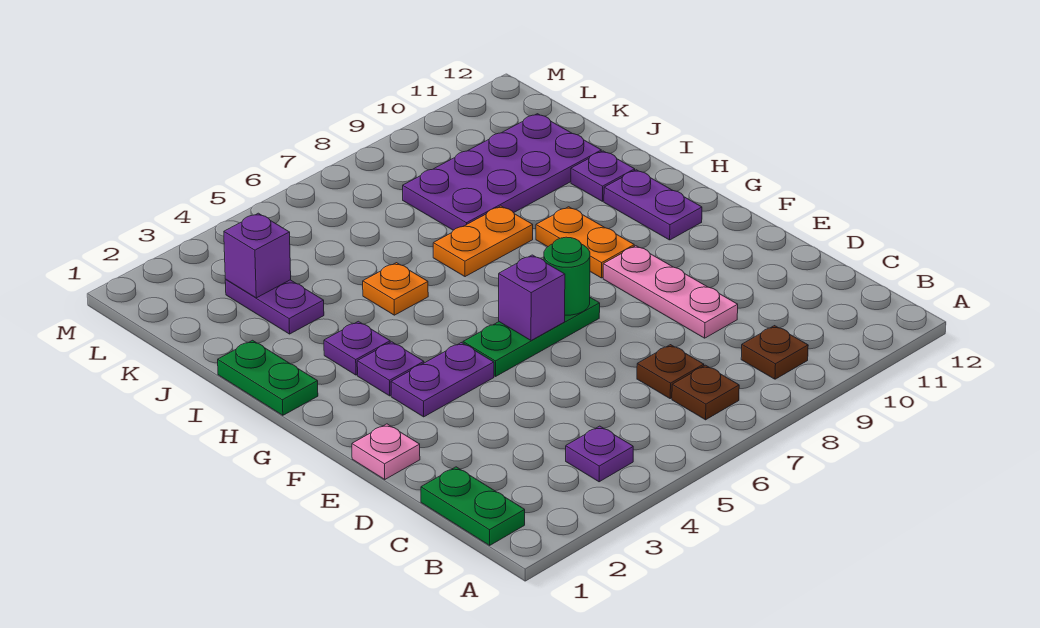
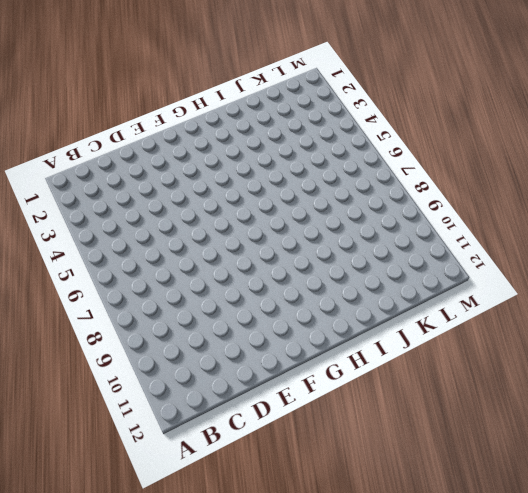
none -> green 1x2 plate [421,467,525,545]
none -> purple 1x1 plate [566,426,633,482]
none -> brown 1x1 plate [672,365,739,420]

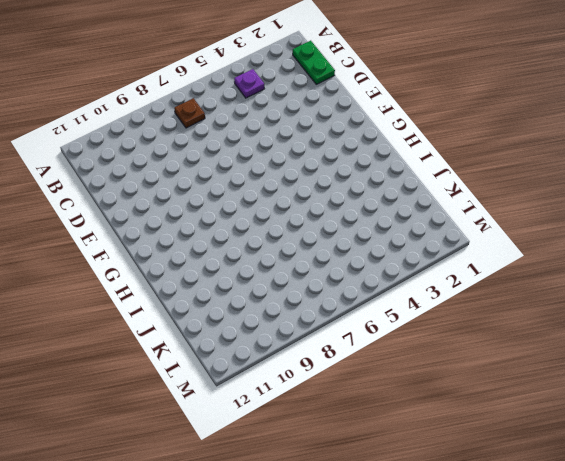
none -> brown 1x1 plate [741,326,808,379]
none -> brown 1x1 plate [637,345,704,399]
none -> pink 1x3 plate [603,246,738,338]

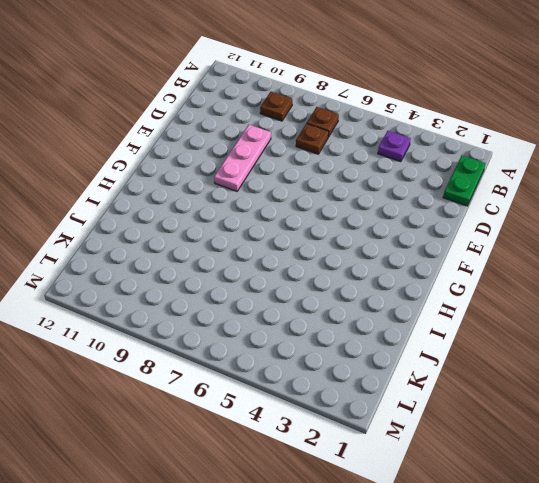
none -> pink 1x1 plate [352,424,420,480]
none -> purple 1x2 plate [391,343,494,417]
none -> green 1x3 plate [463,298,600,376]

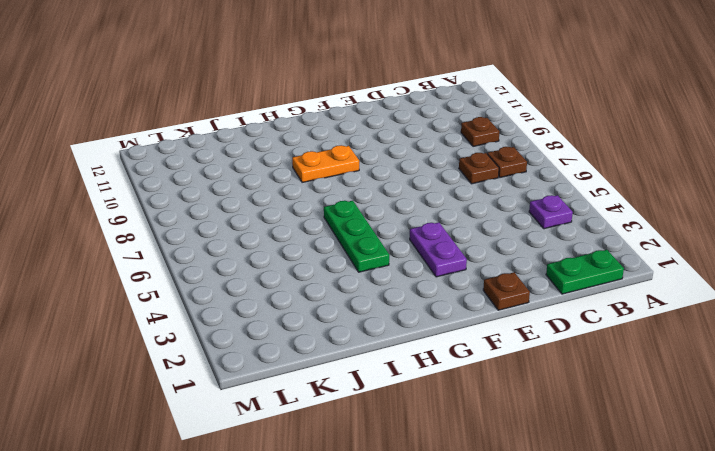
brown 1x1 plate [483,272,530,310] -> pink 1x1 plate [352,424,420,480]
green 1x3 plate [324,201,389,272] -> green 1x3 plate moved to [463,298,600,376]
none -> pink 1x3 plate [603,246,738,338]
none -> purple 1x1 plate [357,342,424,396]
none -> purple 1x2 plate [604,170,702,240]

